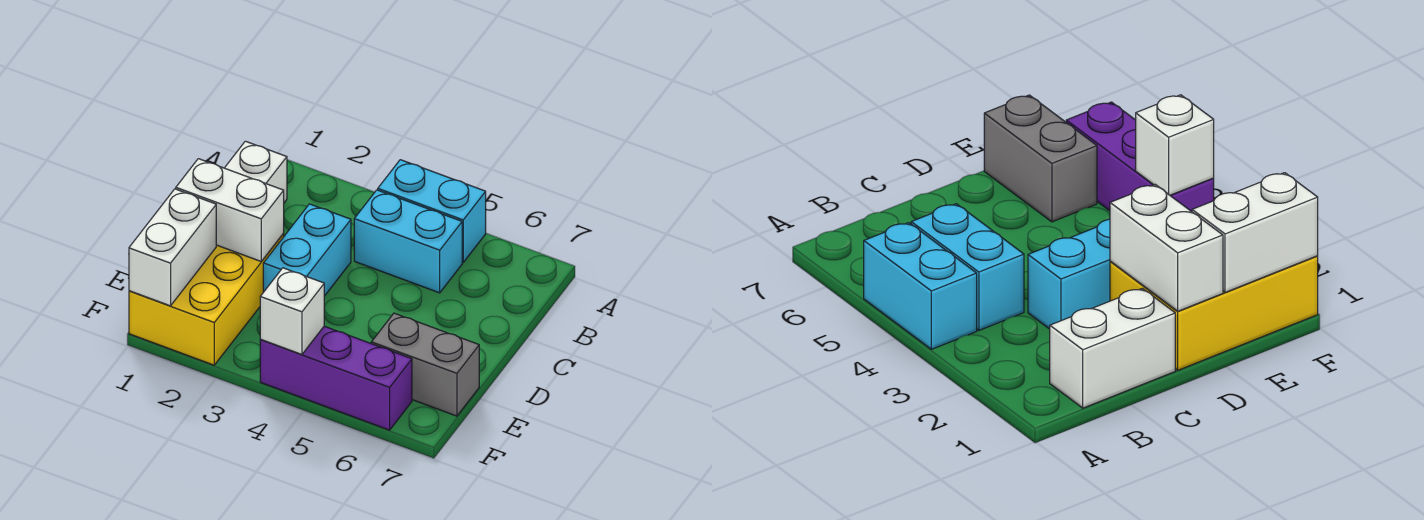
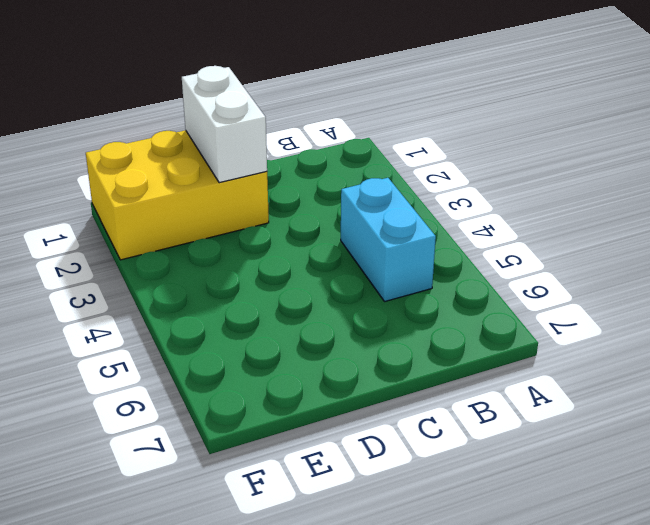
none -> cyan 1x2 brick [378,160,486,262]
none -> white 1x2 brick [225,141,287,202]

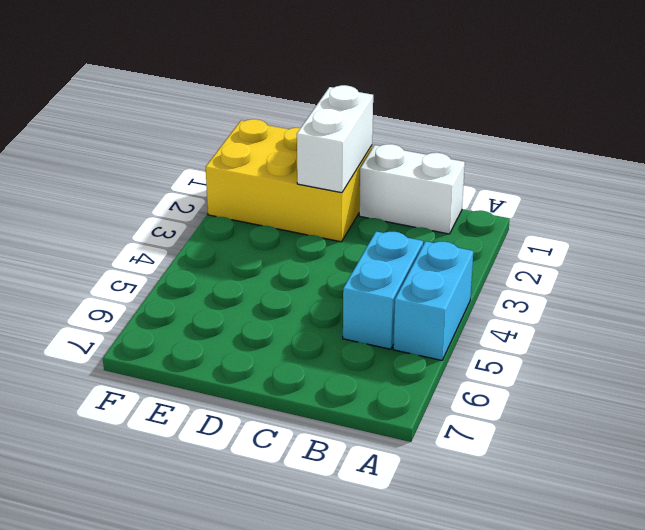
none -> cyan 1x2 brick [263,204,351,296]
none -> grey 1x2 brick [371,313,479,416]

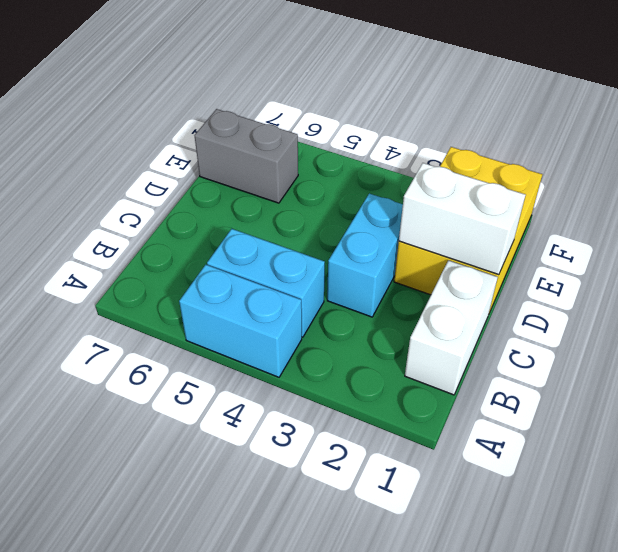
none -> purple 1x3 brick [260,326,412,430]
none -> white 1x2 brick [129,189,216,306]

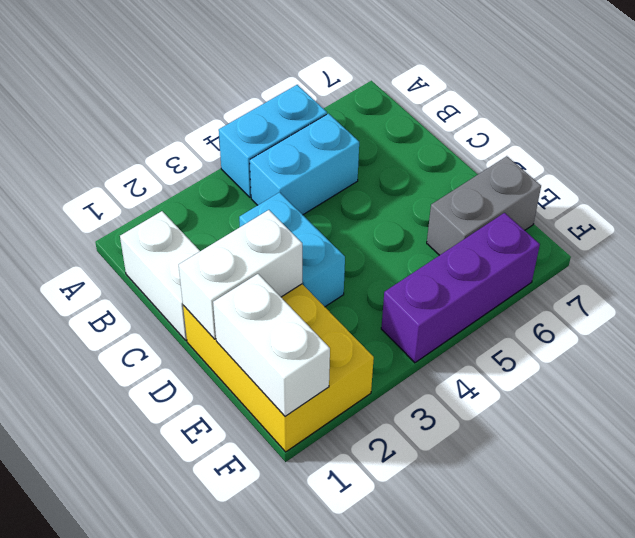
none -> white 1x1 brick [260,268,324,354]

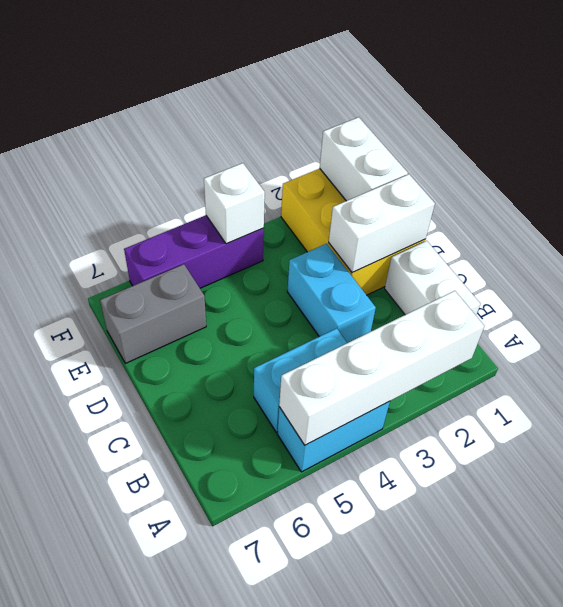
white 1x4 brick [279,291,484,445] -> none

